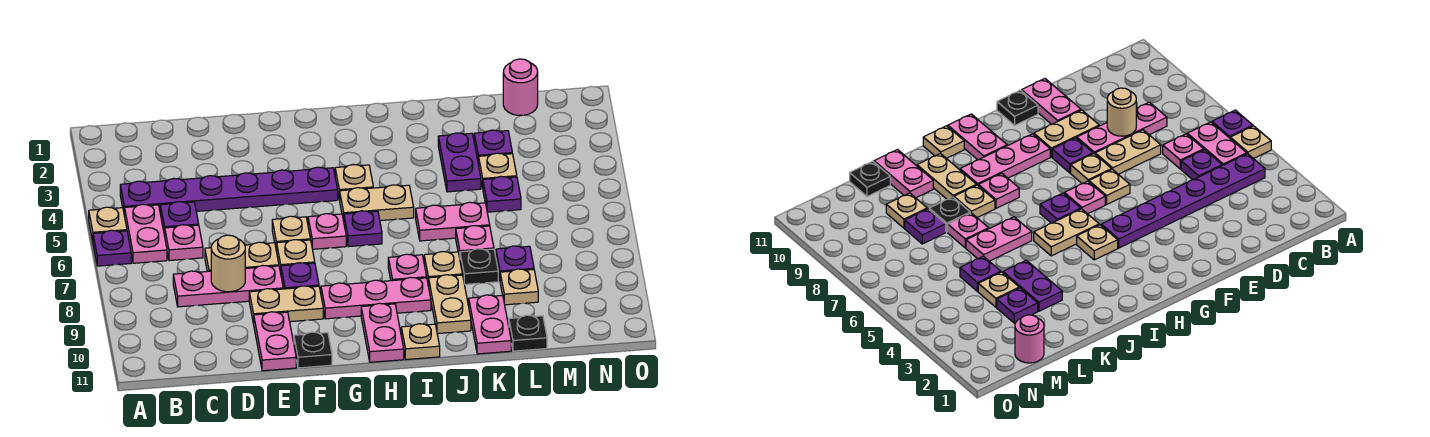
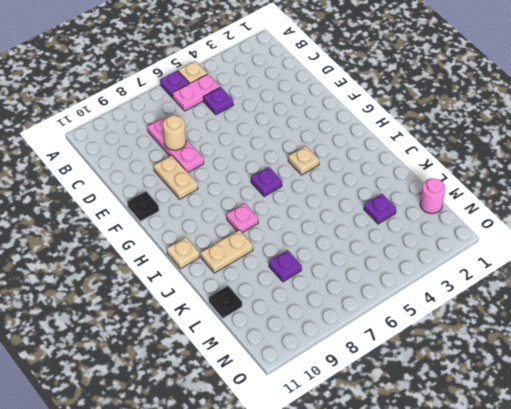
none -> purple 1x6 plate [120,167,338,216]
none -> pink 1x1 plate [165,225,203,261]
none -> tan 1x2 plate [205,242,279,271]
none -> pink 1x2 plate [254,312,296,371]

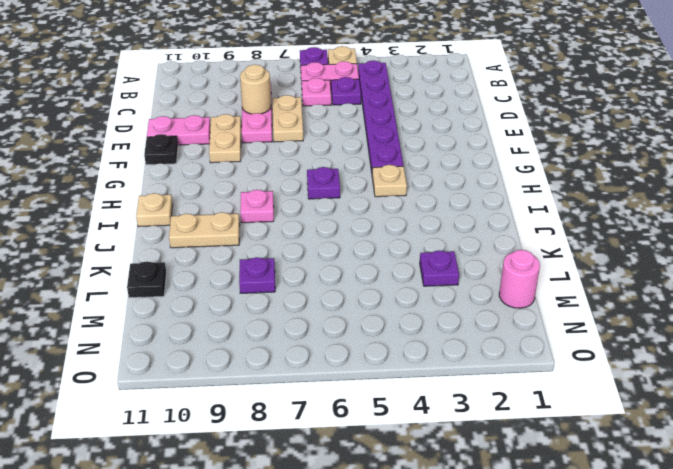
none -> tan 1x1 plate [272,216,310,251]
none -> tan 1x1 plate [277,240,315,273]
none -> purple 1x1 plate [281,263,319,289]
none -> pink 1x1 plate [308,214,346,249]

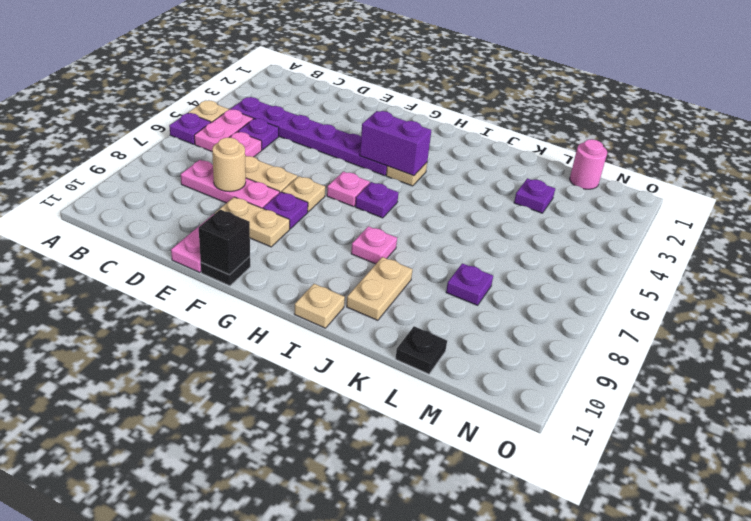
black 1x1 brick [199,210,250,275] -> none
purple 1x2 brick [360,111,431,176] -> none
none -> tan 1x1 plate [272,216,310,251]
none -> pink 1x3 plate [321,277,431,319]
none -> tan 1x2 plate [340,185,414,221]
none -> pink 1x2 plate [361,303,404,362]

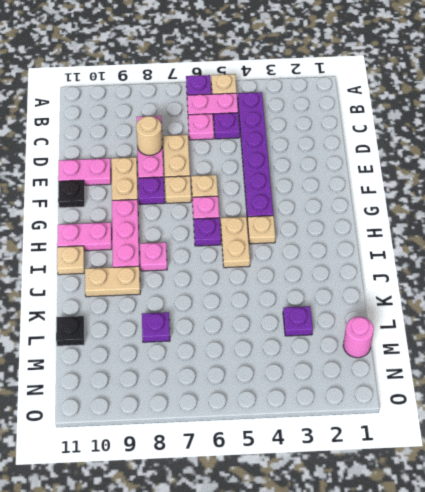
none -> pink 1x2 plate [416,202,490,241]
none -> tan 1x1 plate [424,252,462,286]
none -> purple 1x2 plate [438,133,481,192]
none -> pink 1x1 plate [456,226,494,258]

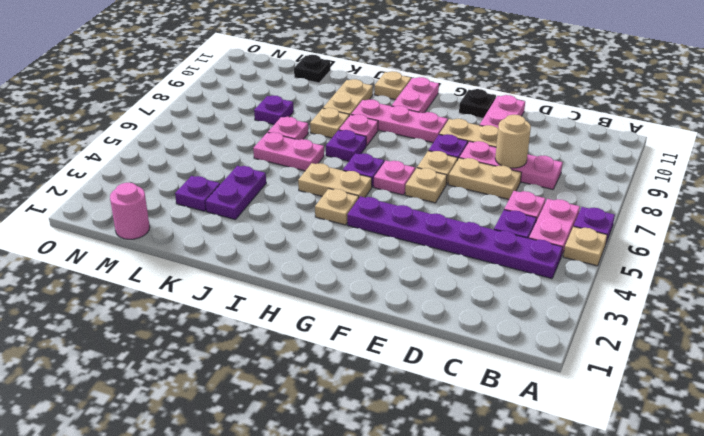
purple 1x1 plate [326,130,366,161] -> purple 1x1 plate moved to [483,176,521,212]
none -> black 1x1 plate [460,249,498,284]
none -> pink 1x2 plate [469,295,511,354]
none -> tan 1x1 plate [479,153,517,188]
none -> tan 1x1 plate [500,269,538,305]

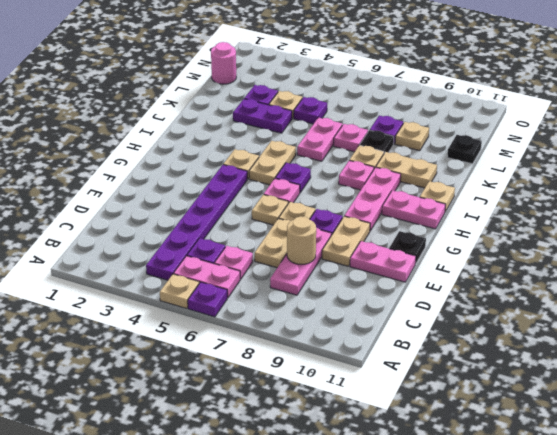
none -> pink 1x2 plate [469,295,511,354]

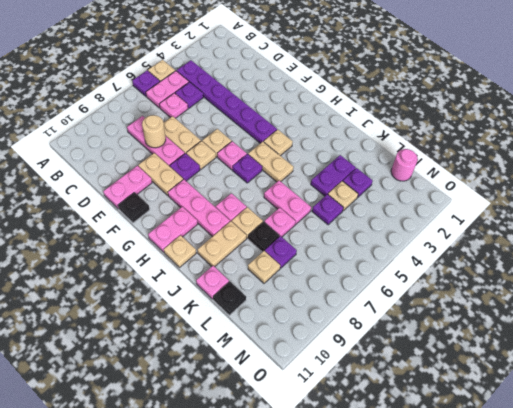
pink 1x1 plate [196,266,229,299] -> pink 1x2 plate [469,295,511,354]

